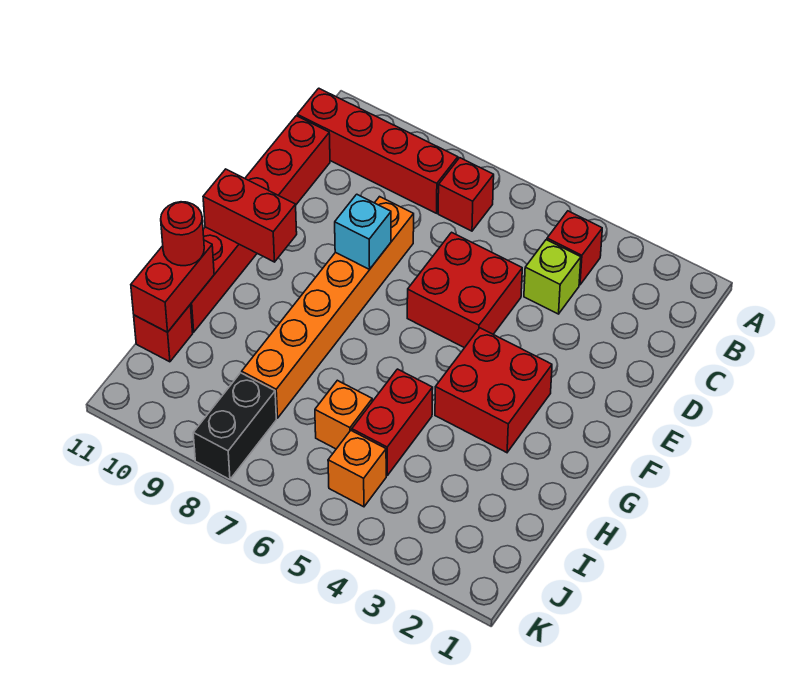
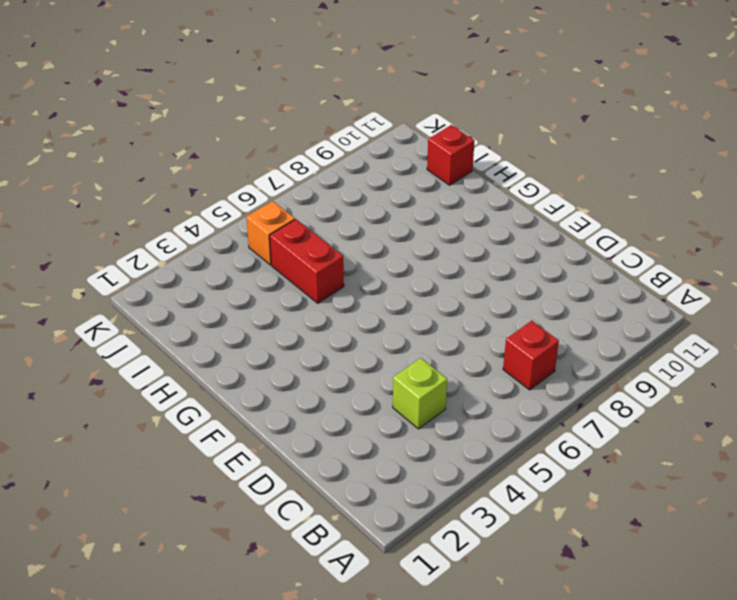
none -> red 1x1 brick [547,211,602,285]
none -> red 1x4 brick [297,88,458,213]
none -> red 1x6 brick [190,116,330,332]

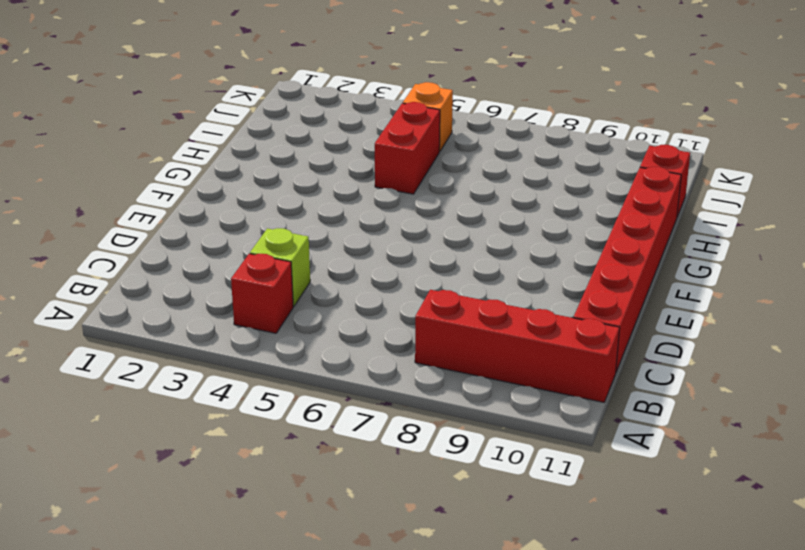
none -> red 1x1 brick [438,158,494,231]
none -> red 2x2 brick [407,232,522,348]
none -> orange 1x6 brick [242,197,414,418]

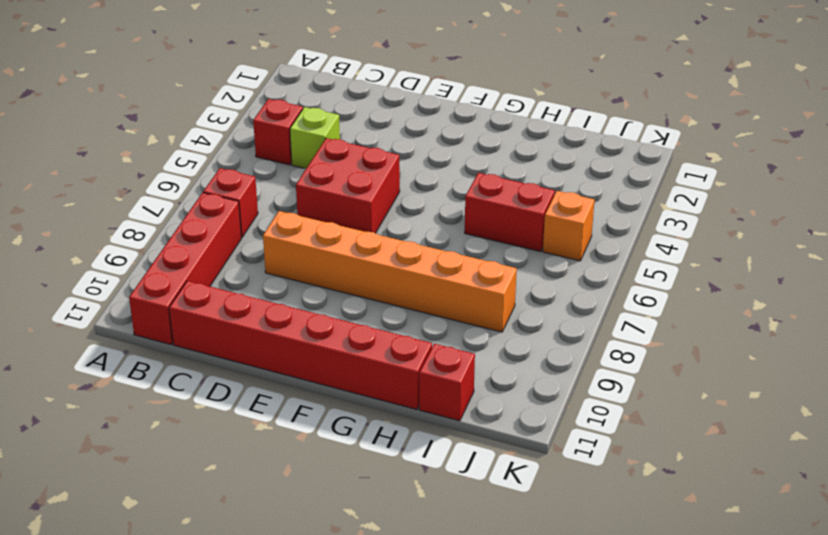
none -> red 2x2 brick [435,328,552,453]
none -> orange 1x1 brick [315,380,372,449]
none -> black 1x2 brick [193,373,276,479]

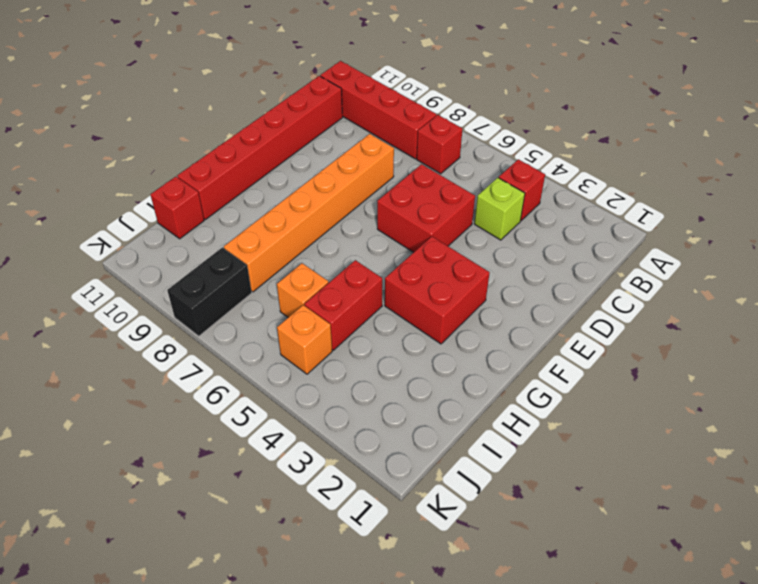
none -> cyan 1x1 brick [335,194,391,269]
none -> red 1x2 brick [203,169,297,262]
none -> red 1x2 brick [131,240,214,332]

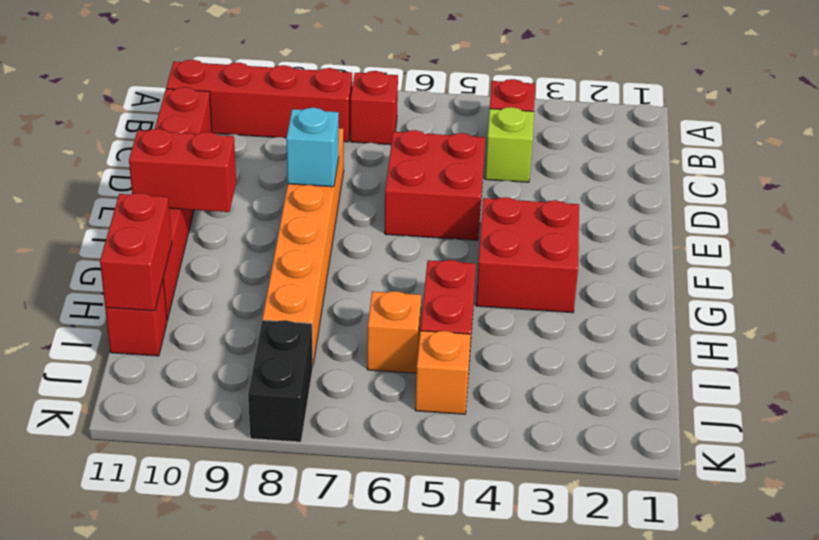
none -> red 1x1 round brick [161,202,204,266]

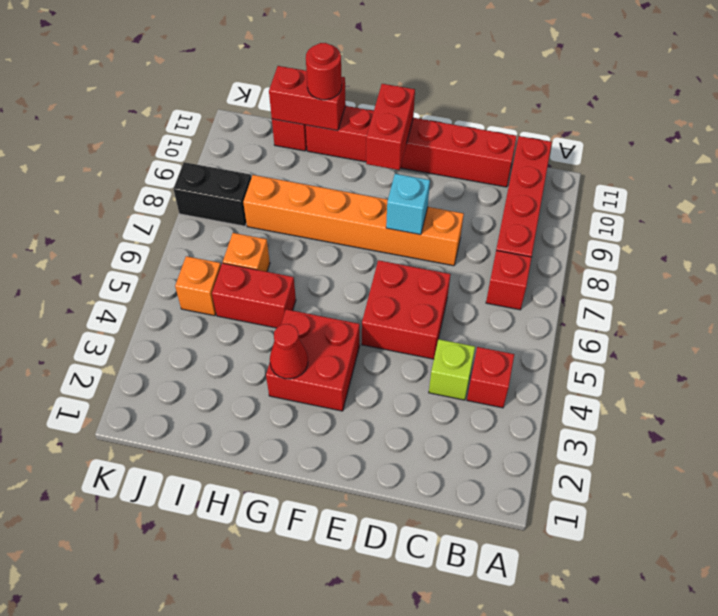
red 1x1 cone [270,324,308,379] -> none

